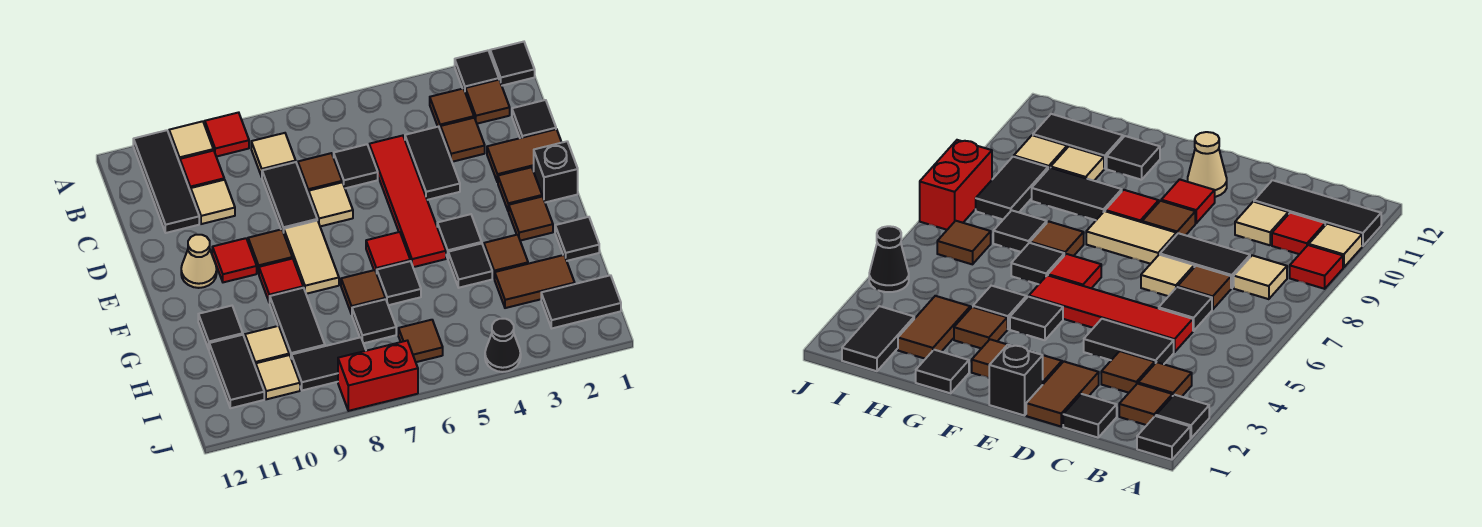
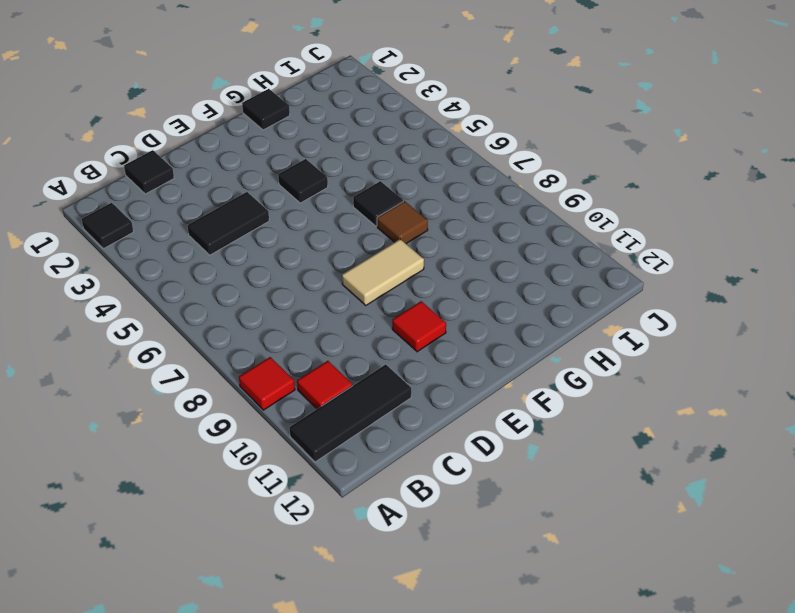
none -> black 1x1 tile [490,42,535,86]
none -> tan 1x1 tile [169,121,213,163]
none -> brown 1x1 tile [465,80,510,124]
none -> brown 1x1 tile [430,89,474,131]

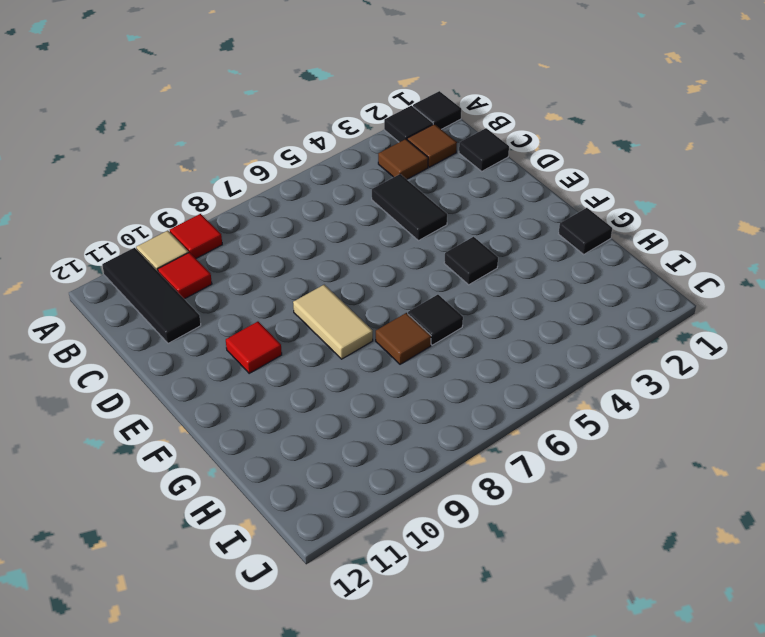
none -> tan 1x1 tile [251,133,296,177]
none -> brown 1x1 tile [441,118,485,162]
none -> red 1x4 tile [369,136,446,267]
none -> black 1x1 tile [334,144,378,188]

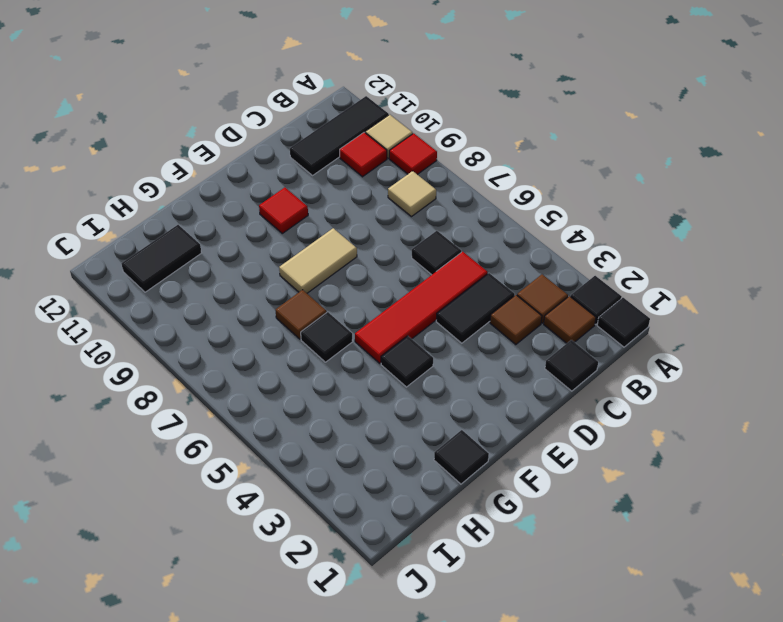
none -> brown 1x1 tile [298,153,342,195]
none -> black 1x2 tile [262,162,317,233]
none -> tan 1x1 tile [191,180,235,224]
none -> brown 1x2 tile [487,129,562,182]

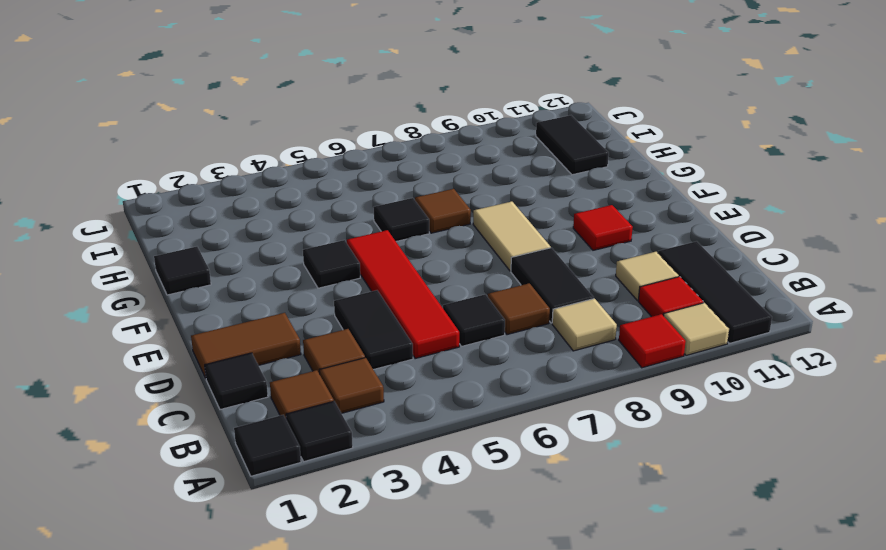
none -> tan 1x1 tile [309,183,353,226]
none -> black 1x1 brick [534,141,578,202]
none -> brown 1x1 tile [498,167,542,211]
none -> brown 1x1 tile [248,229,292,273]

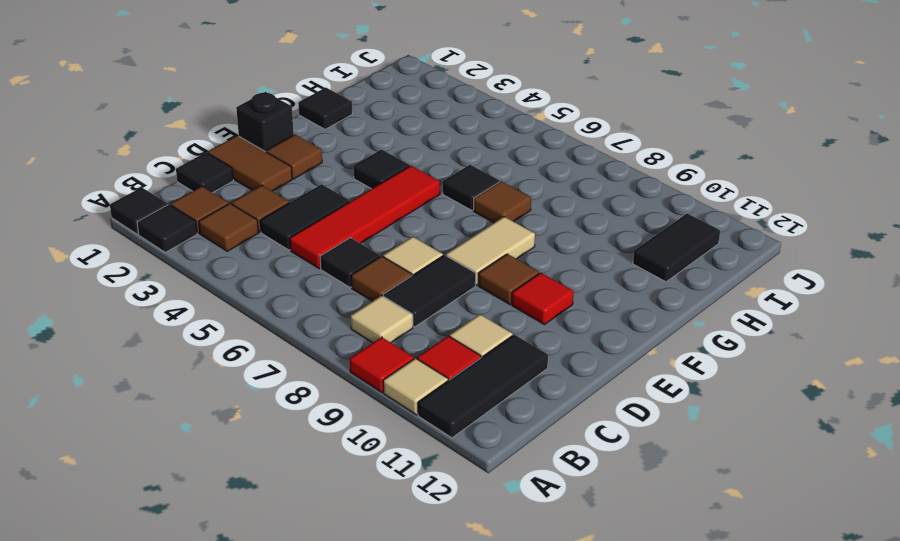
none -> tan 1x1 cone [181,235,217,288]
none -> brown 1x1 tile [508,197,553,241]
none -> red 1x1 tile [366,232,410,273]
none -> red 1x1 tile [259,258,303,303]

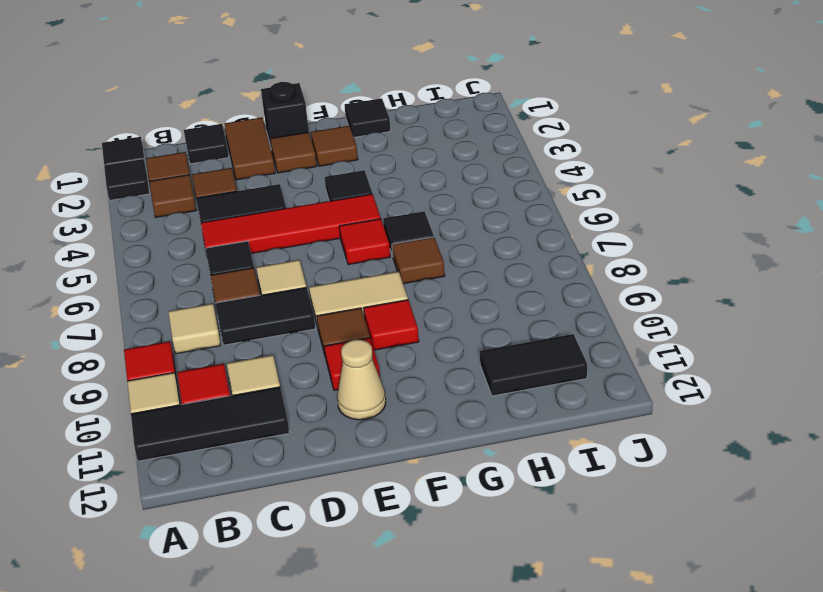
none -> brown 1x1 tile [484,235,528,279]
none -> black 1x1 tile [448,244,492,288]
none -> black 1x2 tile [270,288,325,357]
none -> black 1x1 tile [198,306,243,349]

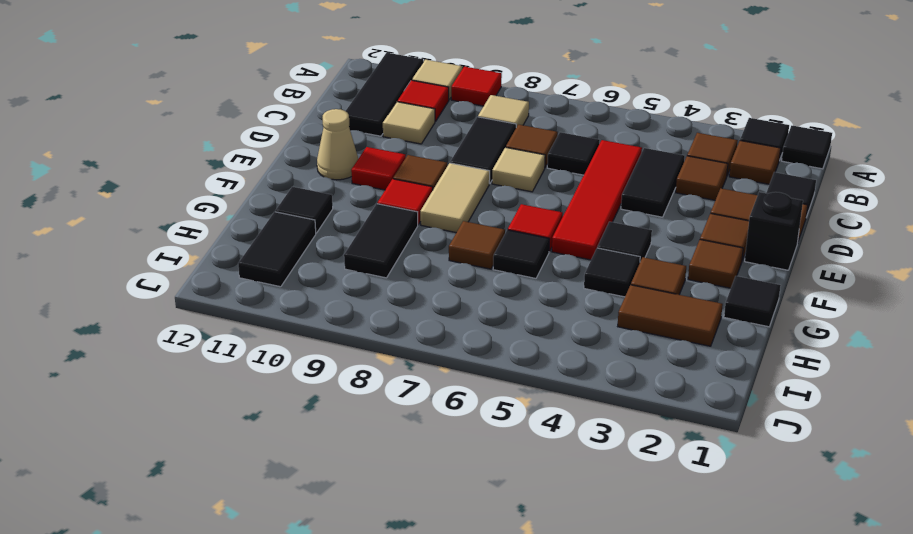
none -> black 1x1 tile [352,299,396,343]
none -> tan 1x1 tile [245,326,289,367]
none -> black 1x2 tile [541,275,621,328]
none -> brown 1x1 tile [398,320,443,362]

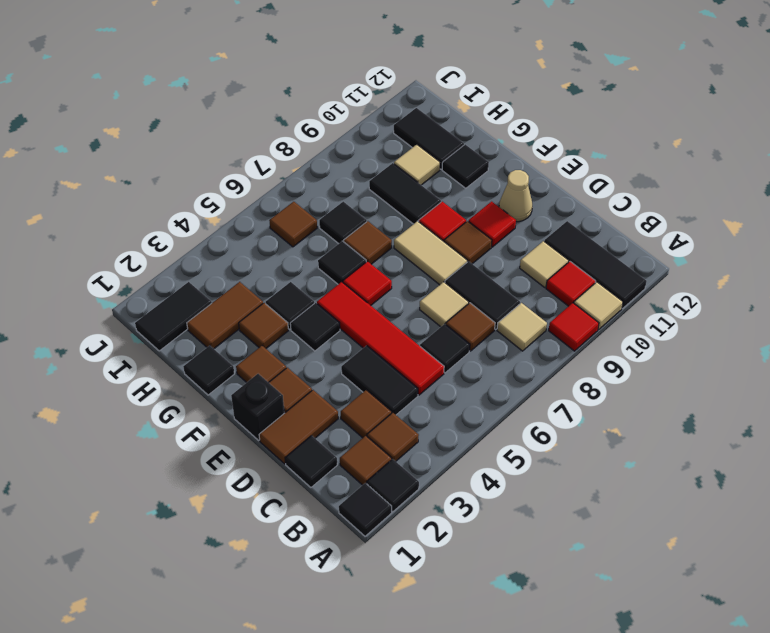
none -> black 1x2 tile [291,337,366,390]
none -> tan 1x1 tile [256,355,300,399]
none -> black 1x1 cone [485,319,521,372]
none -> red 1x2 brick [338,341,418,411]

